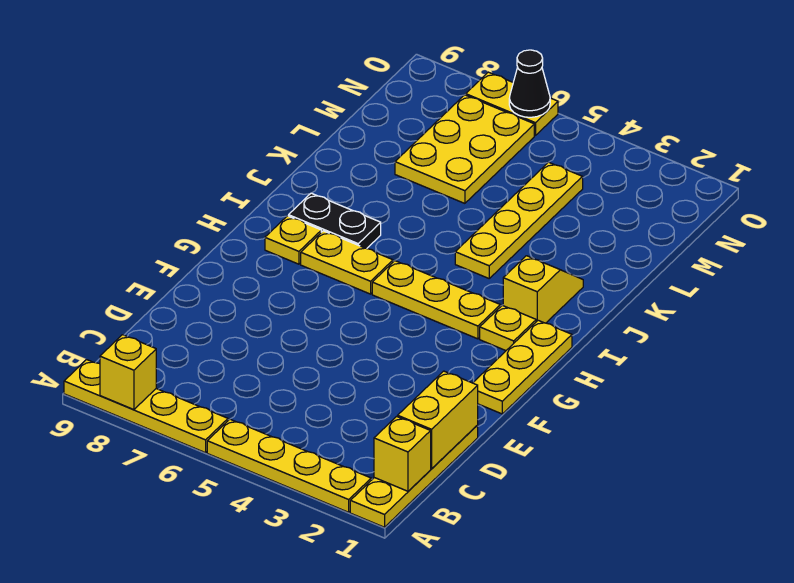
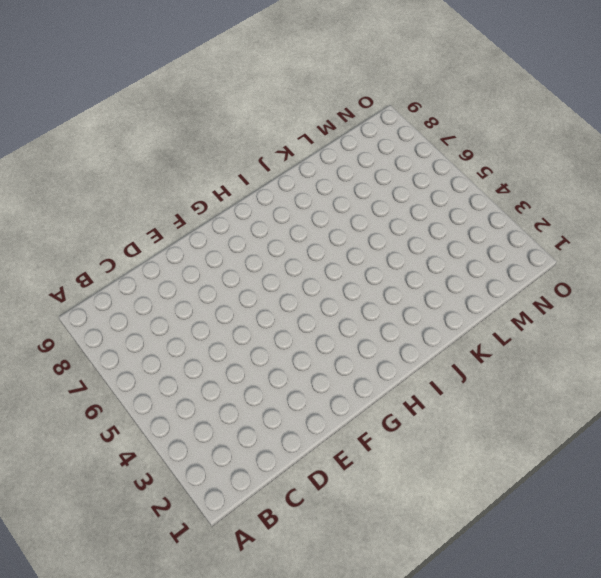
none -> yellow 1x4 plate [350,425,478,527]
none -> yellow 1x4 plate [207,419,371,512]
none -> yellow 1x4 plate [64,360,228,453]

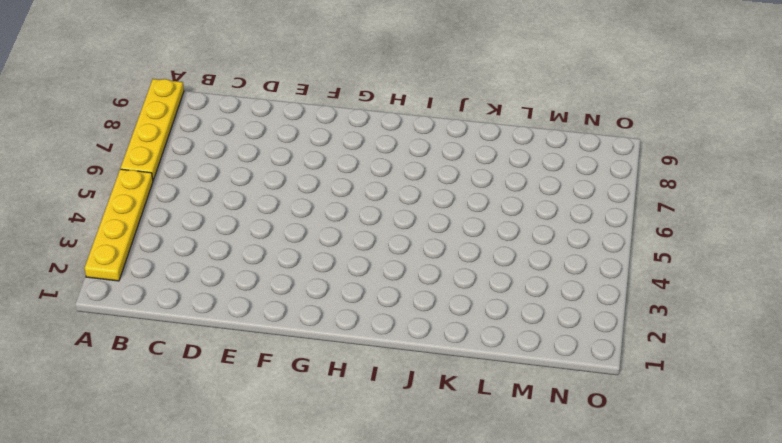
none -> yellow 1x4 plate [350,425,478,527]
none -> yellow 1x3 plate [473,320,572,414]
none -> yellow 1x1 plate [480,305,536,351]

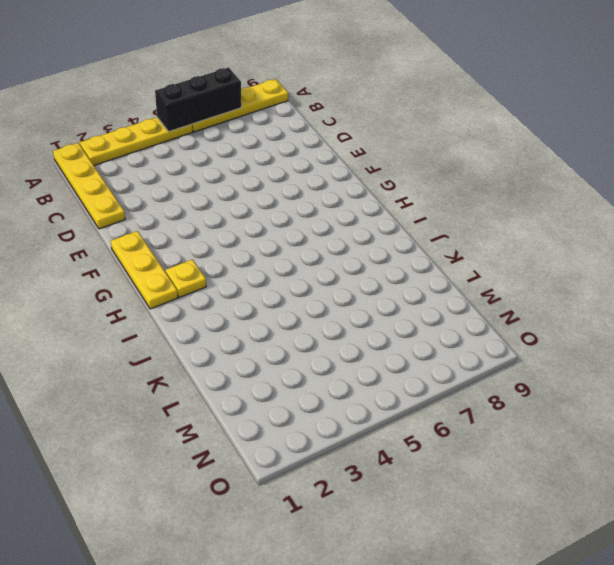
black 1x3 brick [155,68,241,132] -> none
none -> yellow 1x3 plate [372,261,500,339]
none -> yellow 1x2 plate [301,231,393,294]
none -> yellow 1x1 plate [265,216,321,264]

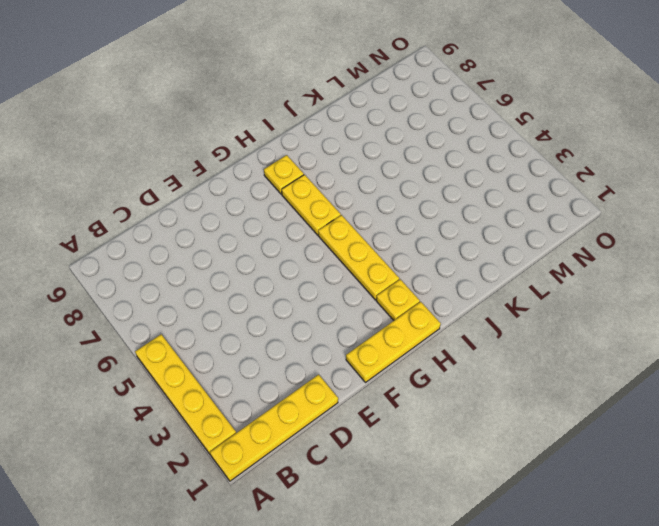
none -> yellow 1x4 plate [64,360,228,453]
none -> yellow 1x2 slope [503,256,583,323]
none -> black 1x2 plate [289,193,381,249]

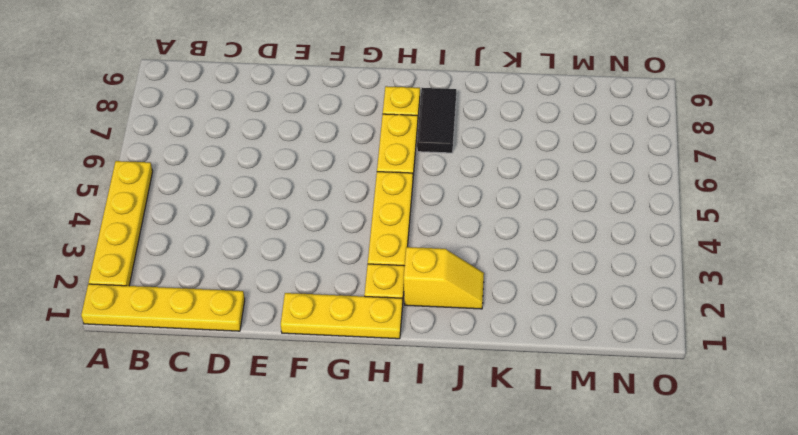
black 1x2 tile [417,88,456,153] -> black 1x2 plate [289,193,381,249]
none -> yellow 1x4 plate [64,360,228,453]
none -> yellow 1x4 plate [455,162,583,278]
none -> yellow 2x3 plate [395,95,534,203]

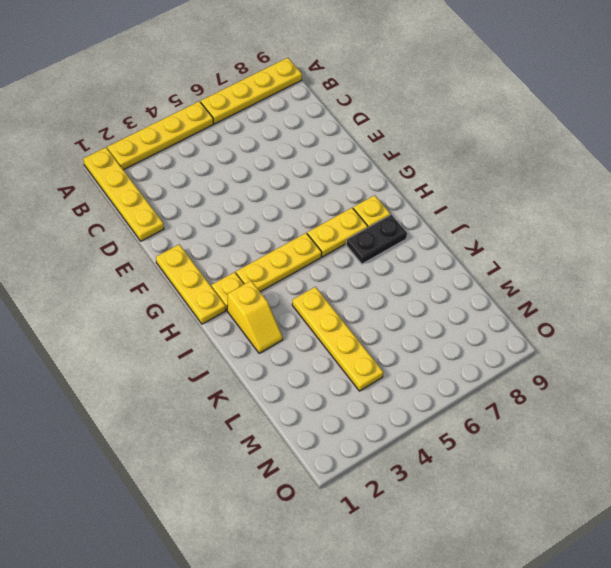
none -> yellow 2x3 plate [395,95,534,203]
none -> yellow 1x2 plate [466,72,558,135]
none -> yellow 1x1 brick [100,335,156,410]

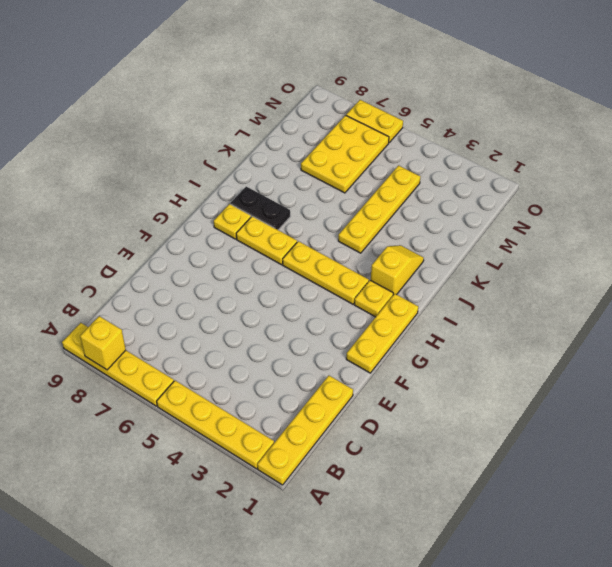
none -> yellow 1x1 brick [374,416,431,491]
none -> yellow 1x2 brick [398,371,478,469]
none -> black 1x1 cone [509,50,550,117]

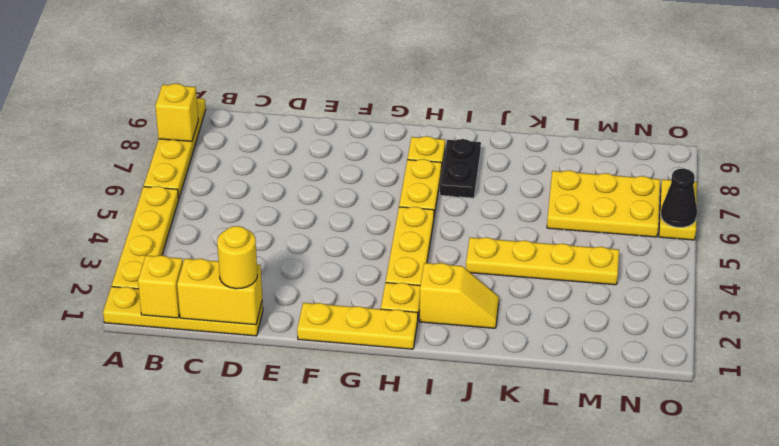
yellow 1x1 round brick [217,226,257,289] -> none

